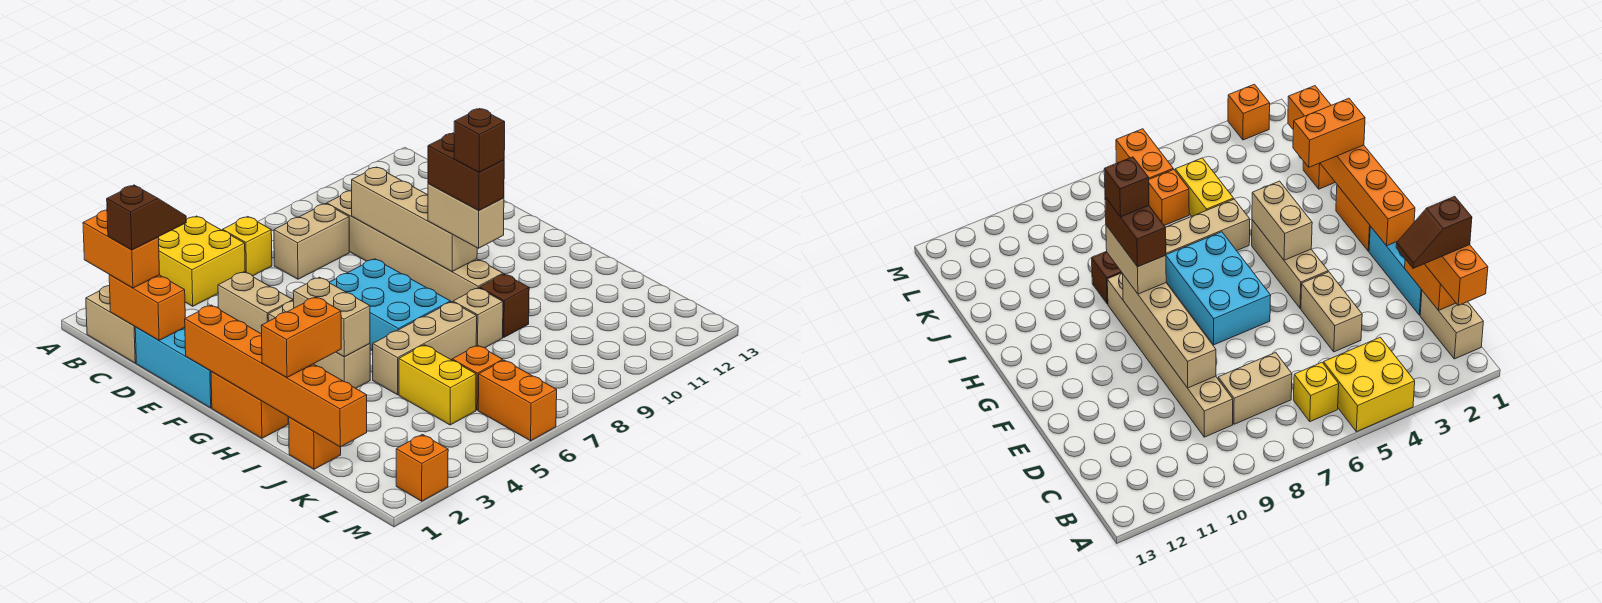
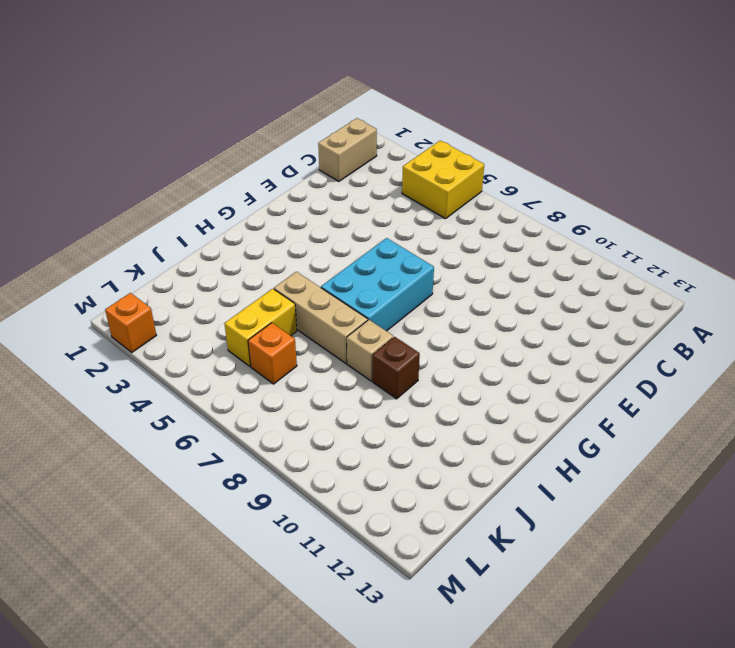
none -> yellow 1x1 brick [222,217,272,276]
none -> tan 1x2 brick [274,204,349,279]
none -> tan 1x6 brick [327,190,503,302]

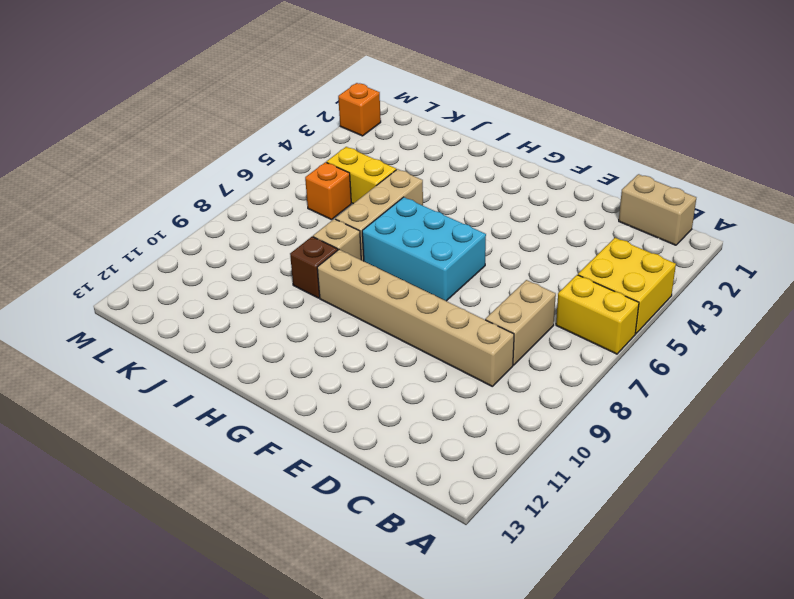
yellow 1x2 brick [556,275,639,354] -> yellow 1x1 brick [222,217,272,276]
none -> cyan 1x3 brick [135,327,212,408]
none -> tan 1x2 brick [218,272,293,334]
none -> tan 1x3 brick [268,301,370,388]

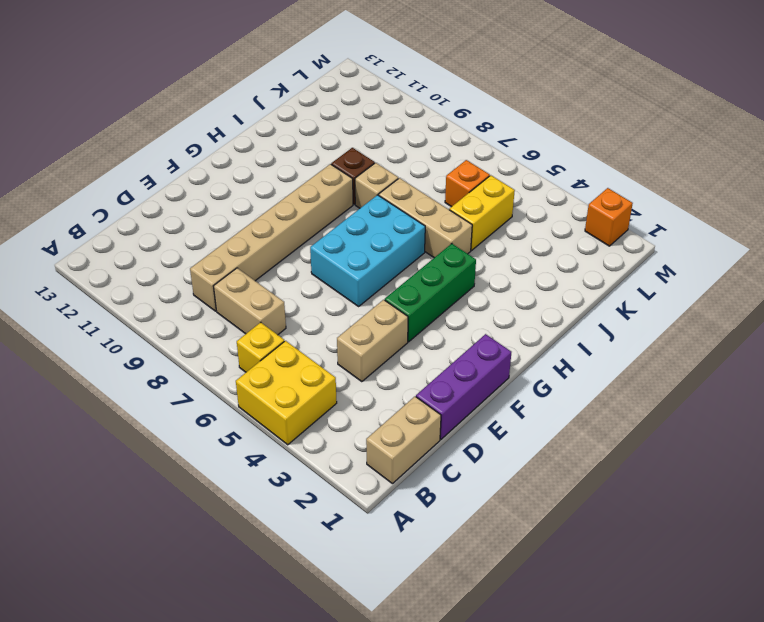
purple 1x3 brick [416,334,511,439] -> cyan 1x3 brick [135,327,212,408]
green 1x3 brick [385,244,476,342] -> tan 1x3 brick [268,301,370,388]
none -> orange 1x2 brick [211,372,288,438]
none -> orange 1x1 brick [289,417,341,469]
none -> orange 1x2 brick [478,360,557,441]

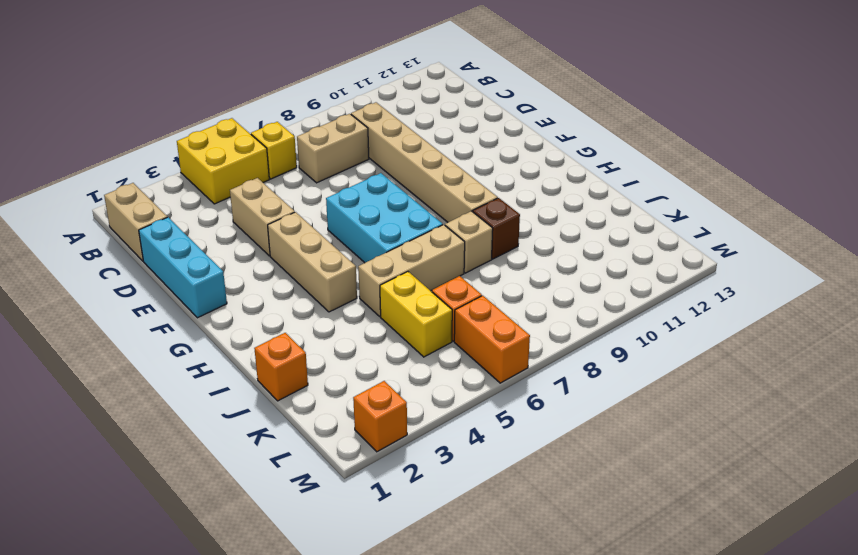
none -> orange 1x2 brick [211,372,288,438]
none -> orange 1x2 brick [109,275,185,340]
none -> tan 1x4 brick [352,167,477,271]

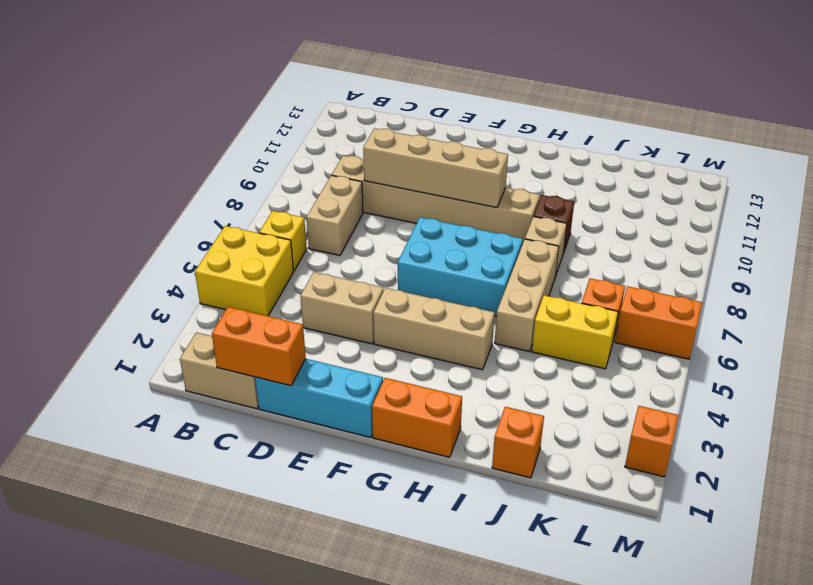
none -> orange 1x6 brick [185,305,367,447]
none -> tan 1x2 brick [293,277,370,357]
none -> orange 1x2 brick [83,210,160,288]

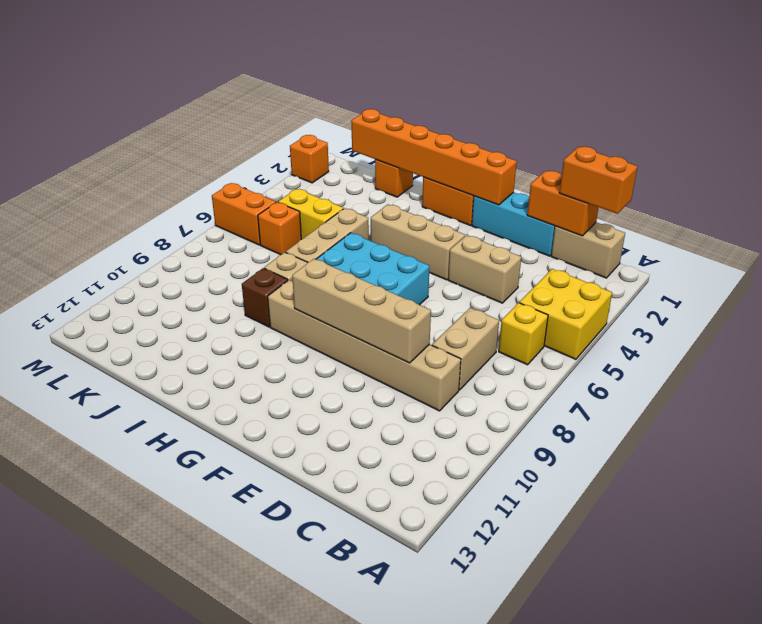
none -> tan 1x2 brick [293,277,370,357]
none -> tan 1x2 brick [428,184,504,248]
none -> orange 1x2 brick [261,297,341,378]

